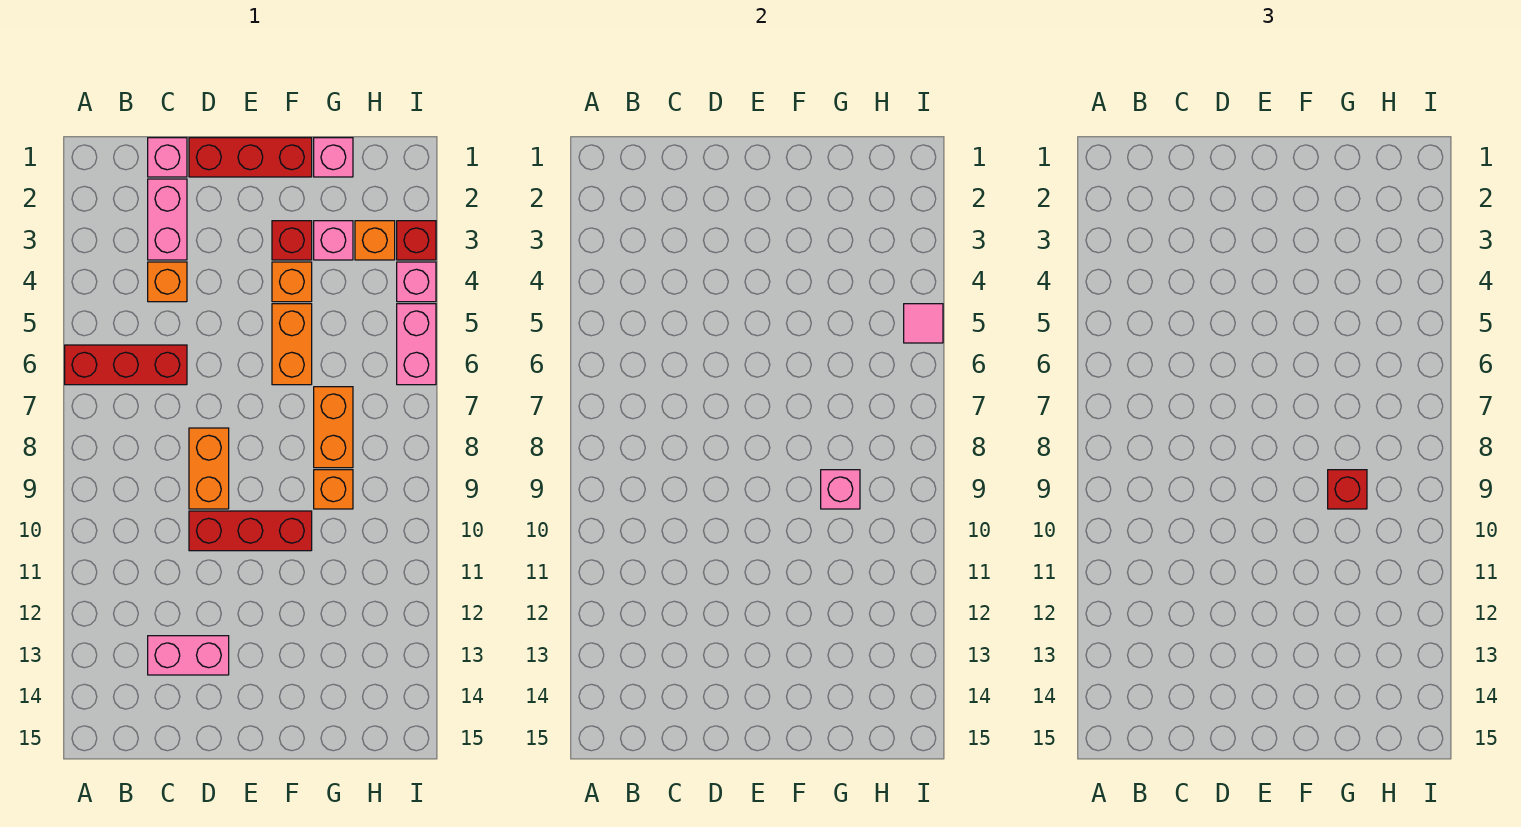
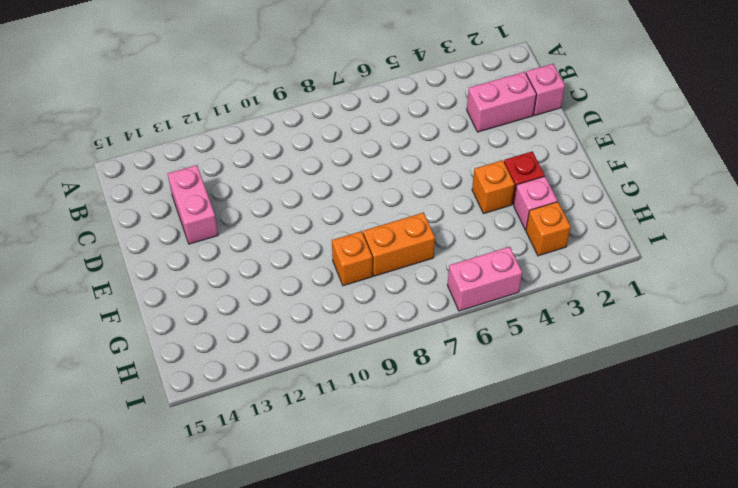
none -> red 1x3 brick [65,345,187,385]
none -> orange 1x1 brick [148,262,187,302]
none -> red 1x3 brick [189,138,312,177]

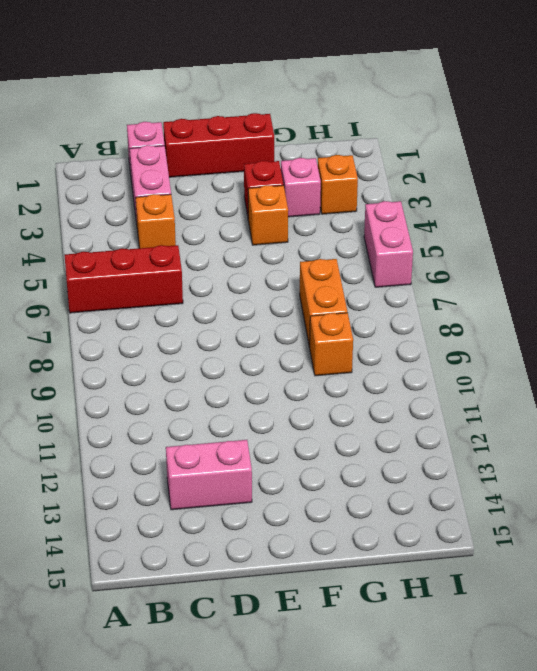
none -> orange 1x2 brick [189,428,229,509]
none -> red 1x3 brick [189,511,312,551]
none -> orange 1x2 brick [272,304,312,385]

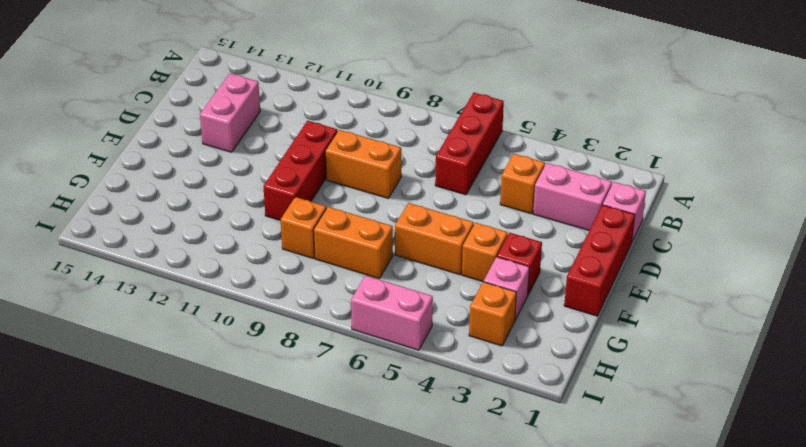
none -> pink 1x1 brick [314,138,353,177]
none -> red 1x1 brick [397,221,436,260]
none -> pink 1x1 brick [397,262,436,302]

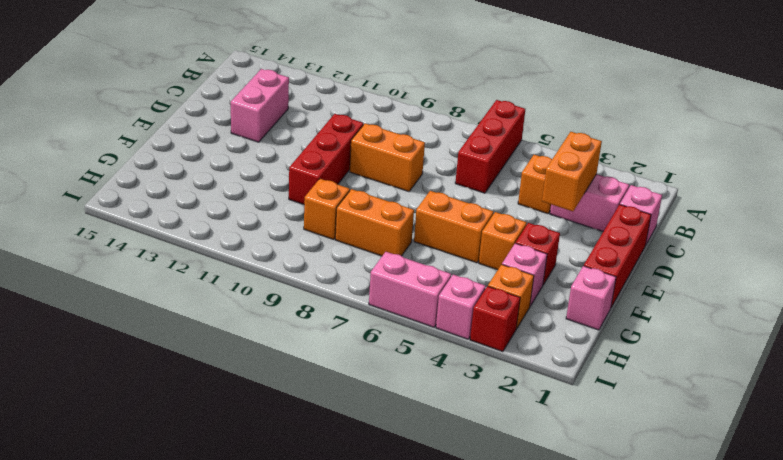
orange 1x2 brick [542,132,602,211] -> none
none -> pink 1x1 brick [821,470,860,509]
none -> pink 1x1 tile [904,304,943,343]
none -> red 1x1 brick [1328,470,1367,509]

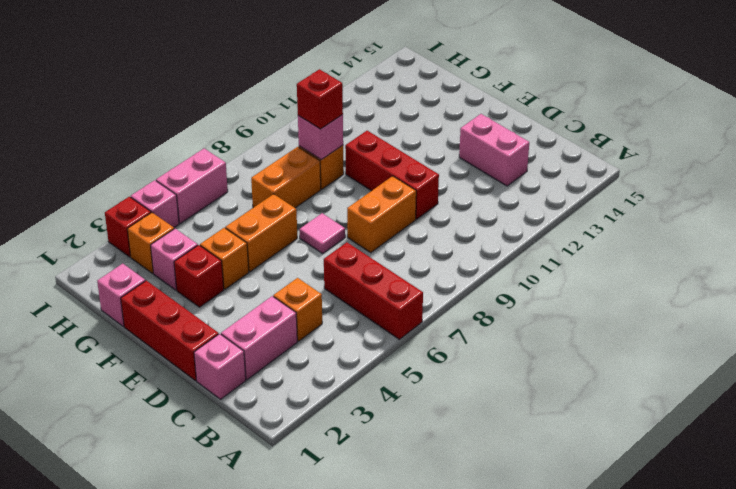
pink 1x1 tile [299,213,345,253] -> pink 1x1 tile moved to [904,304,943,343]

